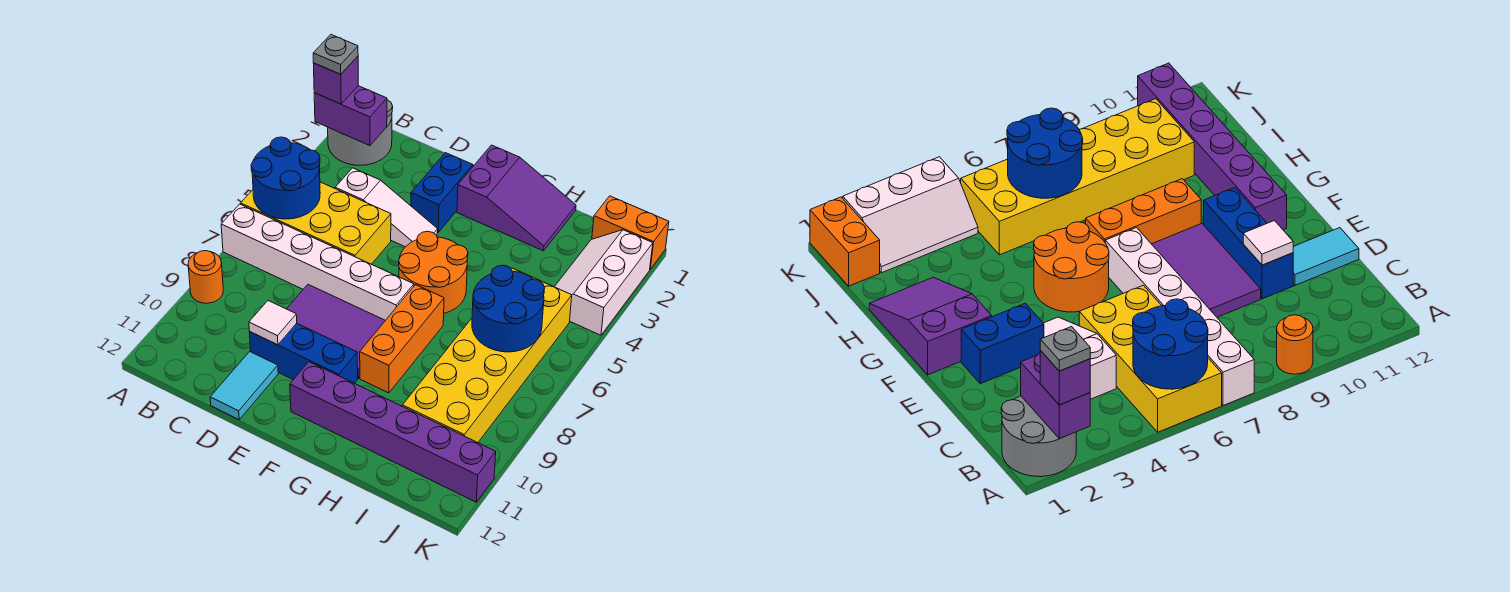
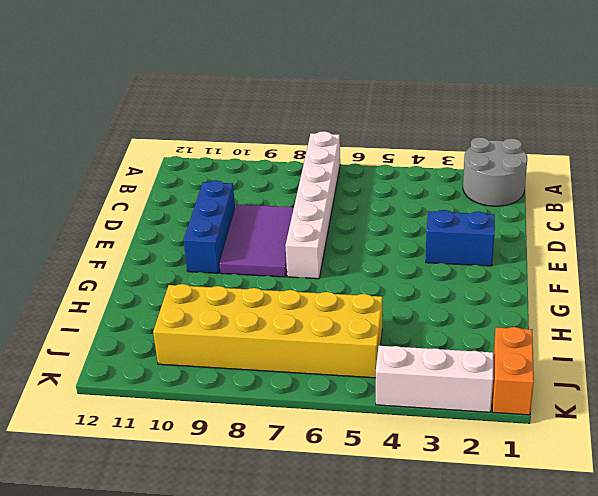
none -> yellow 2x4 brick [241,182,391,264]
none -> orange 1x1 round brick [188,251,223,303]
none -> white 1x3 slope [335,168,438,247]

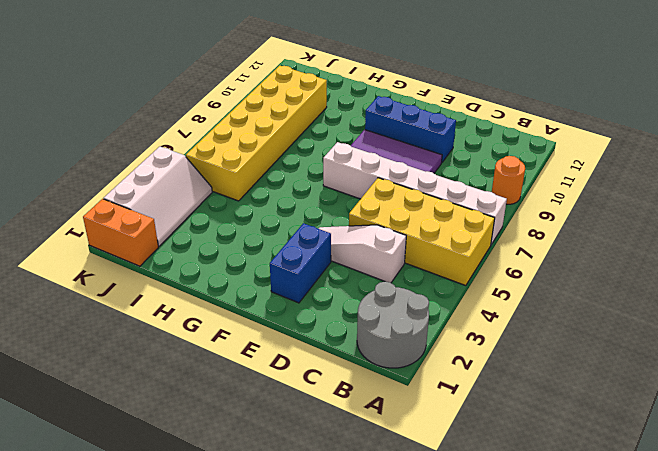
none -> cyan 1x2 tile [210,352,278,419]
none -> purple 2x3 slope [457,145,576,251]
none -> orange 2x2 round brick [399,231,468,313]

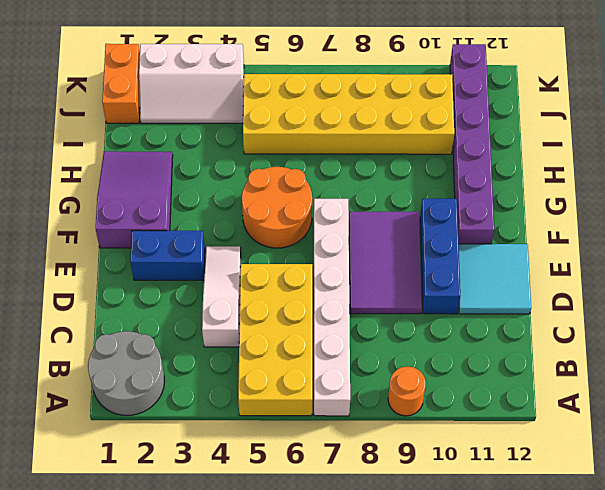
cyan 2x2 tile [459,244,531,314] -> cyan 1x2 tile [210,352,278,419]
none -> orange 1x3 brick [360,285,444,393]
none -> purple 1x2 brick [314,86,387,146]
none -> blue 2x2 round brick [251,137,320,219]

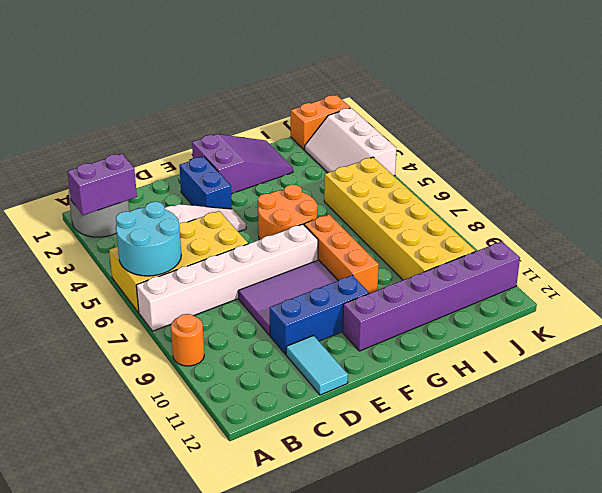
cyan 2x2 round brick [116,202,181,276] -> blue 2x2 round brick [251,137,320,219]
none -> white 1x1 tile [249,301,297,345]
none -> blue 2x2 round brick [472,265,544,352]
none -> purple 1x1 brick [313,56,358,104]

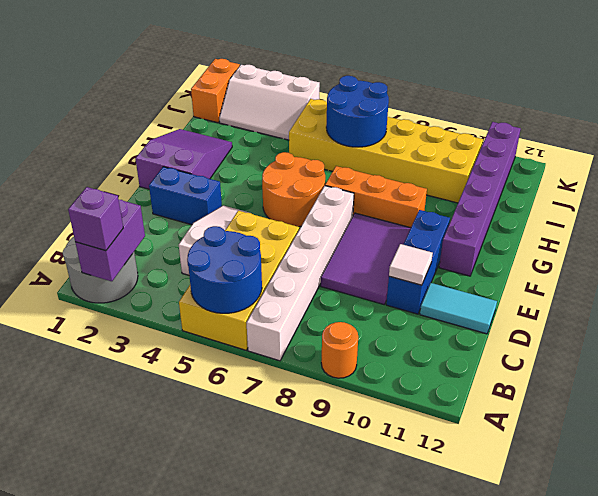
none -> grey 1x1 plate [313,35,358,74]

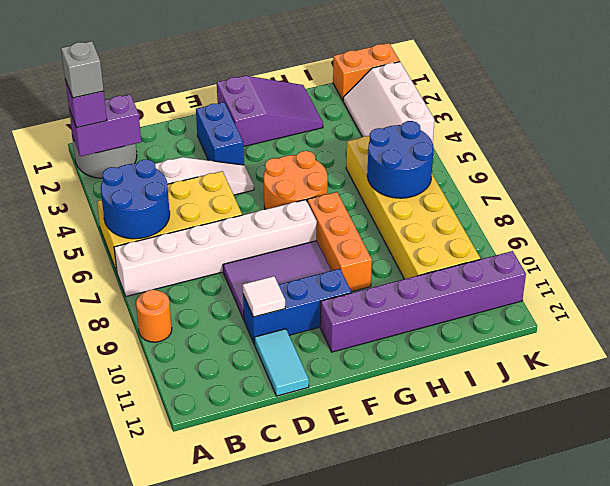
grey 1x1 brick [61,41,104,98] -> grey 1x1 plate [313,35,358,74]

